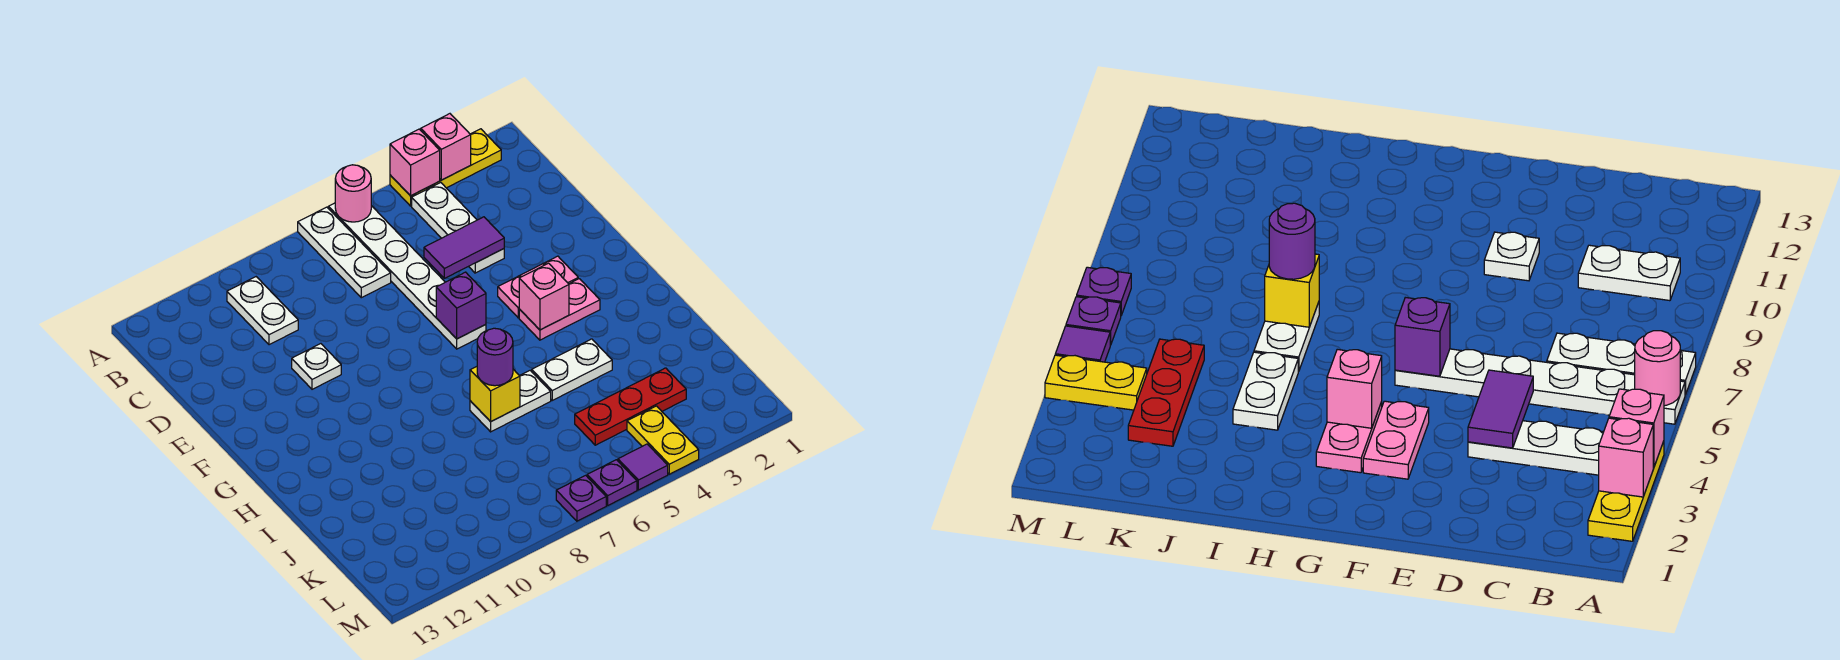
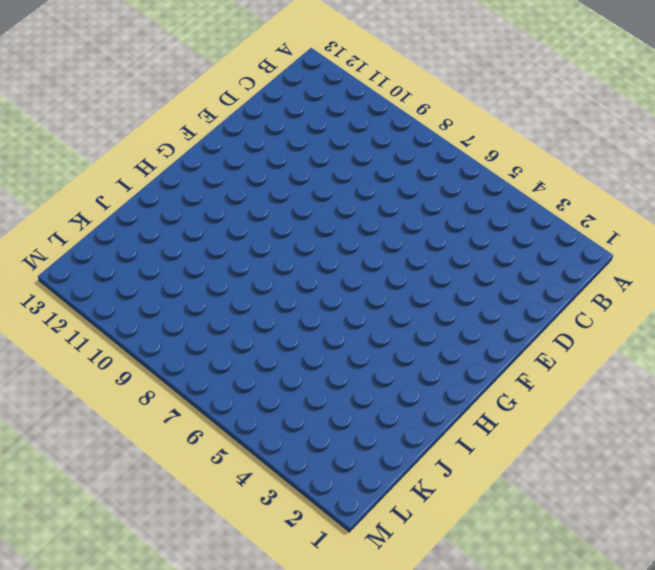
none -> yellow 1x3 plate [390,129,501,206]
none -> white 1x6 plate [328,203,486,349]
none -> white 1x3 plate [298,207,391,298]

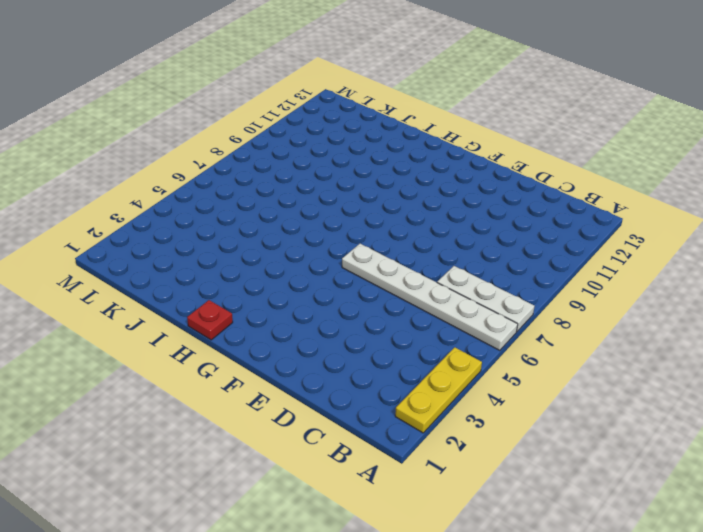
red 1x1 plate [187,300,233,340] -> none
none -> white 1x3 plate [412,183,504,273]
none -> white 1x2 plate [227,277,298,345]
none -> white 1x1 plate [292,344,341,389]

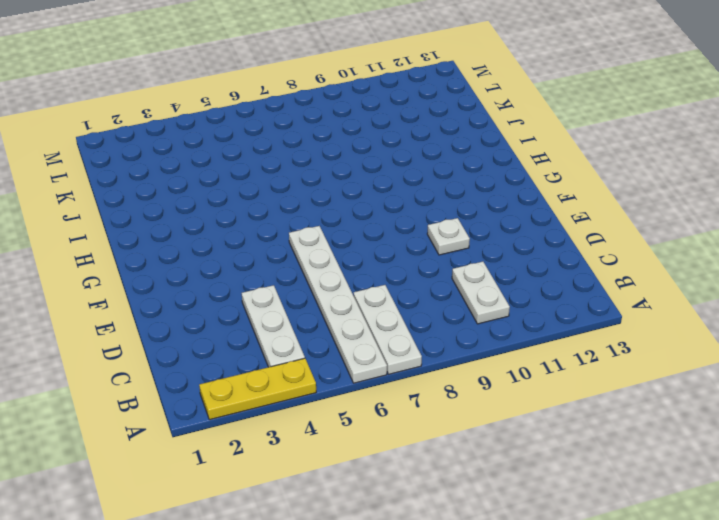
none -> pink 1x2 plate [498,256,578,318]
none -> pink 1x2 plate [519,279,600,340]
none -> white 1x2 plate [532,339,612,400]

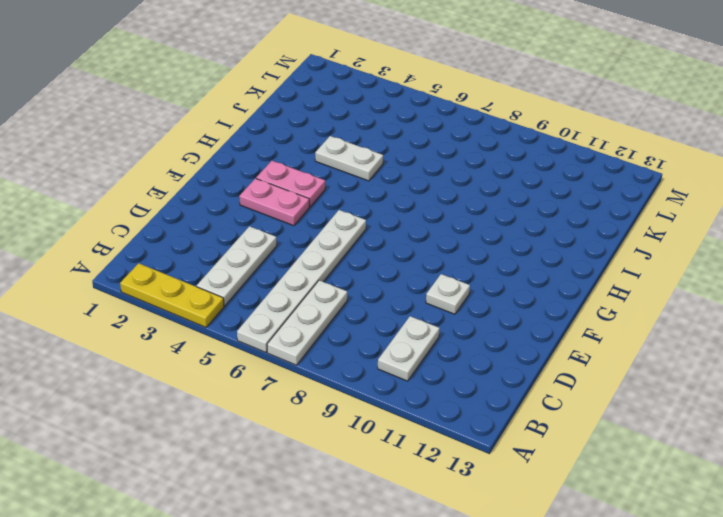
none -> white 1x2 plate [470,370,551,432]
none -> red 1x3 plate [575,368,686,445]
none -> yellow 1x2 plate [627,406,699,474]

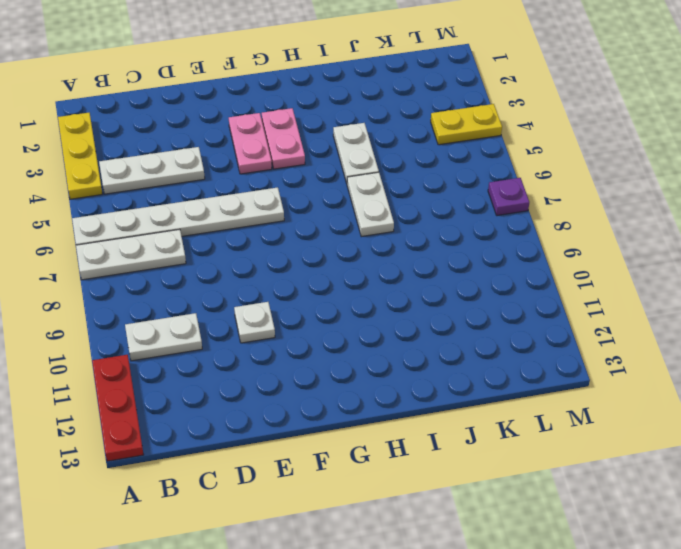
red 1x3 plate [92,355,144,461] -> red 1x3 plate moved to [575,368,686,445]
none -> purple 1x1 tile [618,444,668,490]
none -> purple 1x1 plate [587,460,637,505]
none -> pink 1x1 brick [421,114,471,180]

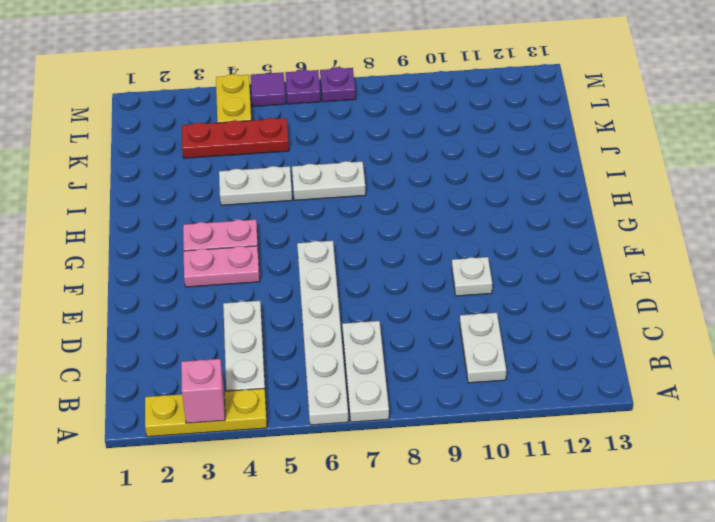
none -> pink 1x1 brick [390,129,440,196]
none -> pink 1x1 round brick [335,165,371,222]
none -> purple 1x2 tile [424,217,504,278]

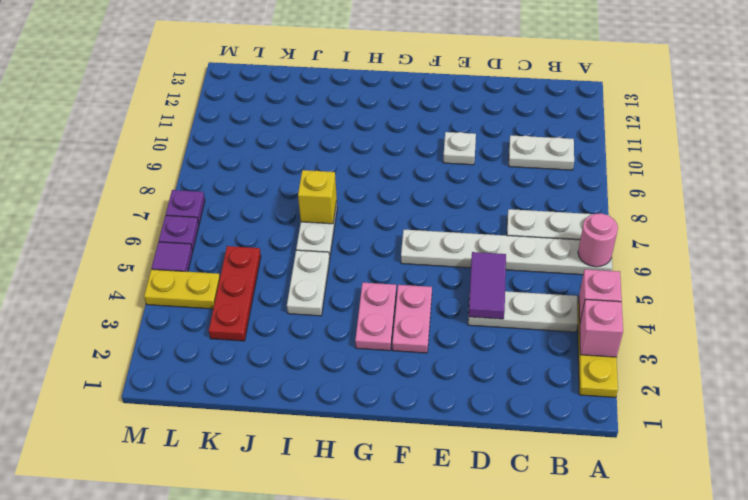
none -> purple 1x1 brick [436,272,486,339]
none -> pink 1x1 brick [519,263,569,330]
none -> purple 1x1 round brick [477,328,513,386]

